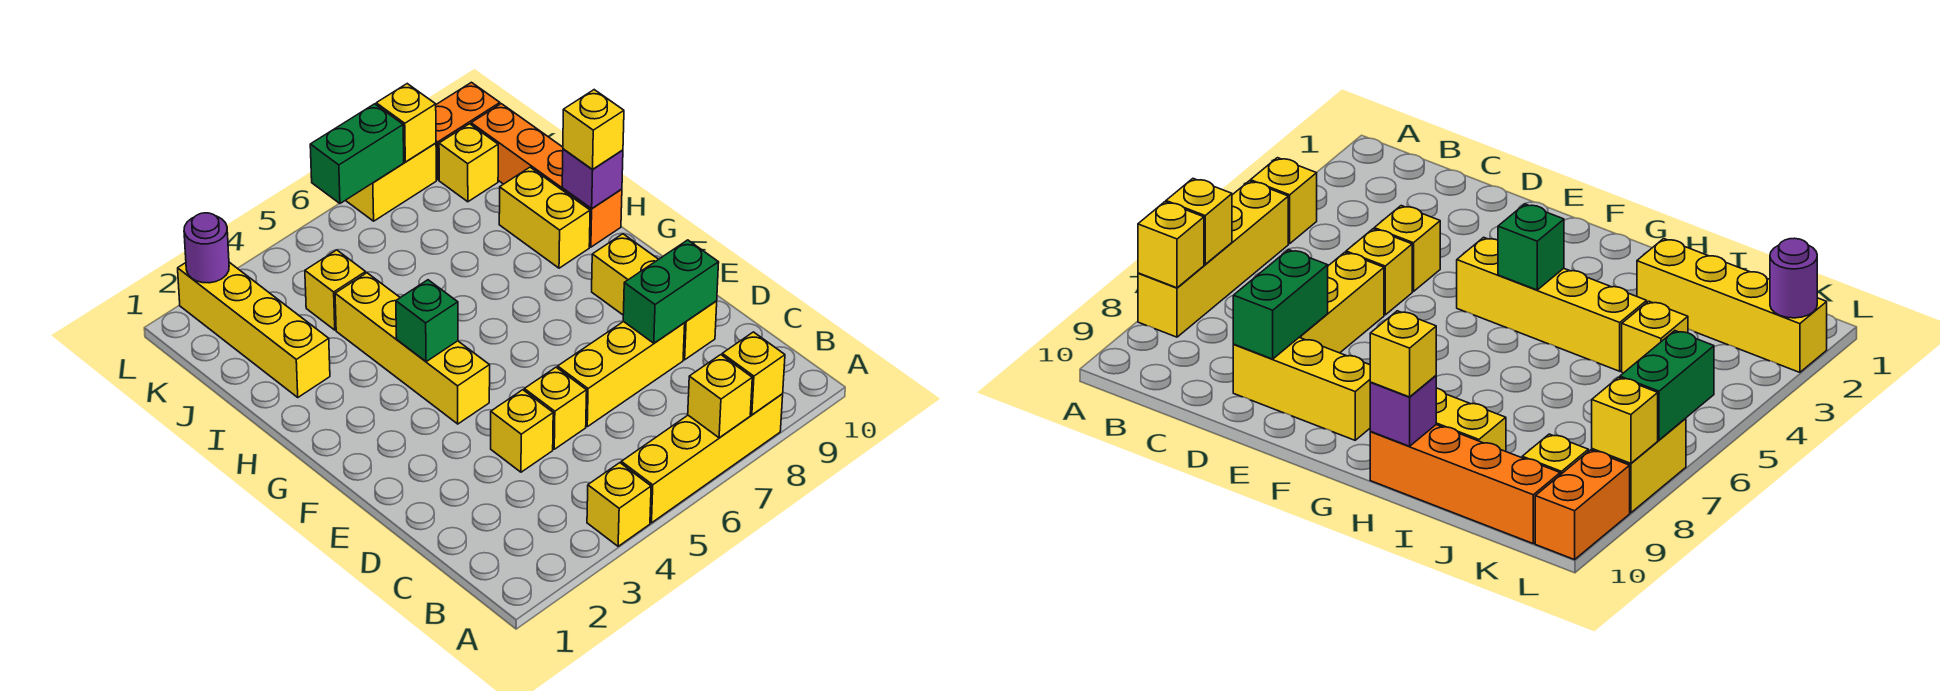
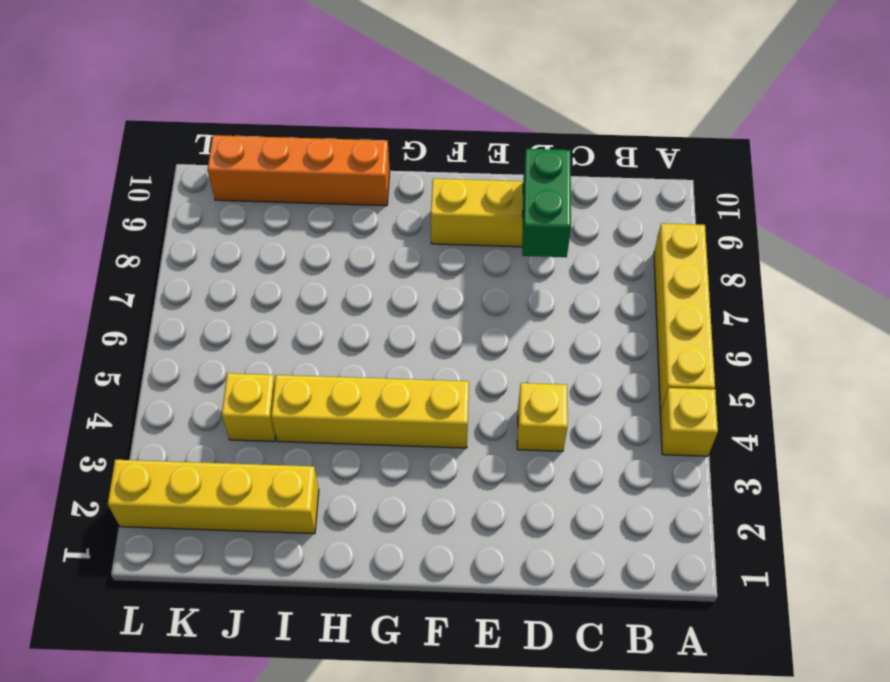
none -> yellow 1x1 brick [524,367,587,449]
none -> yellow 1x3 brick [558,321,685,427]
none -> yellow 1x2 brick [499,167,590,268]

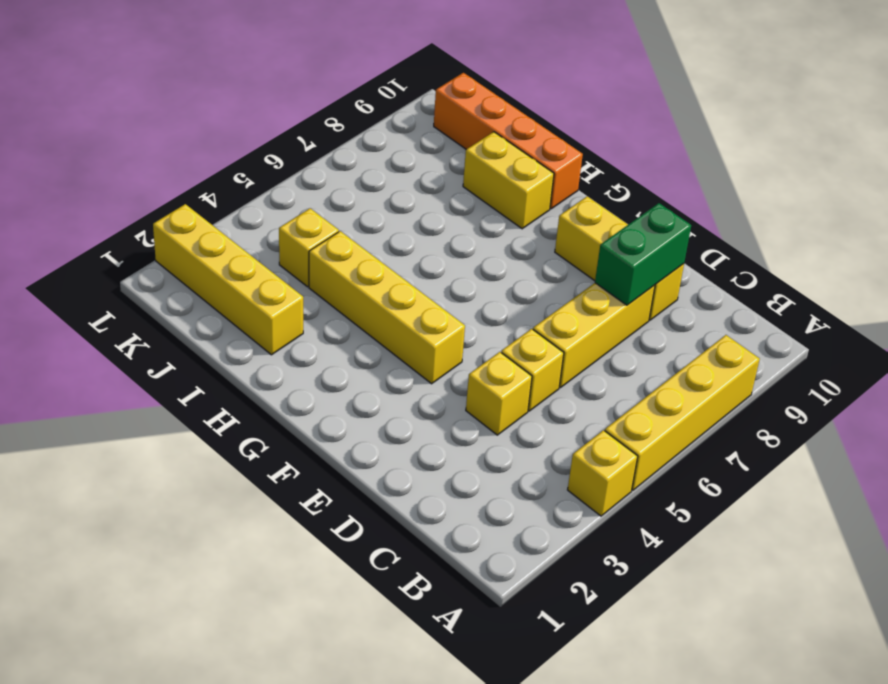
none -> yellow 1x1 brick [439,124,498,202]
none -> yellow 1x2 brick [346,143,436,221]
none -> orange 1x2 brick [436,82,500,180]

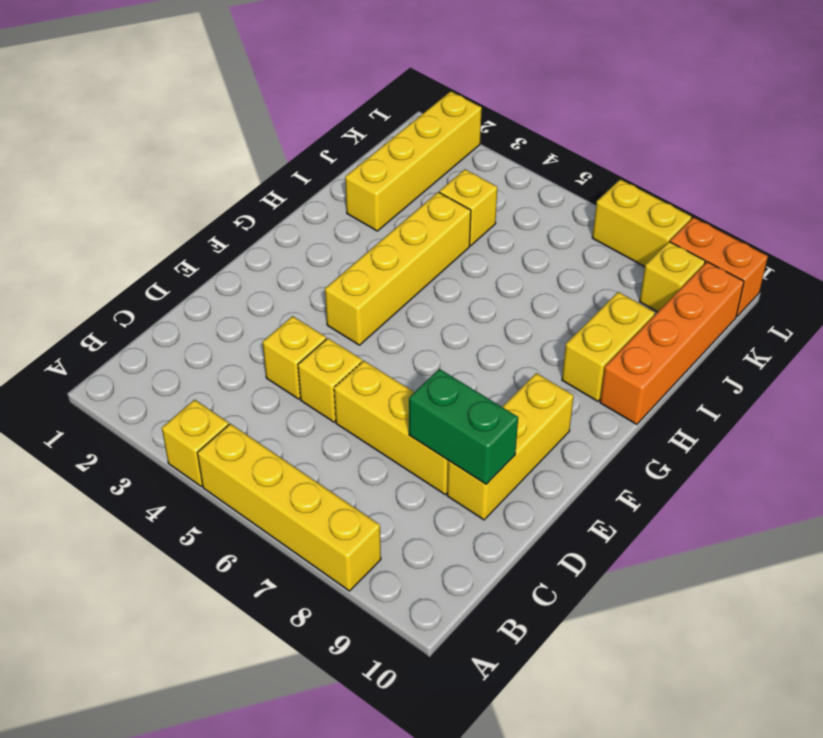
none -> yellow 1x1 brick [688,355,752,438]
none -> yellow 1x1 brick [722,332,785,415]
none -> green 1x1 brick [396,280,458,362]

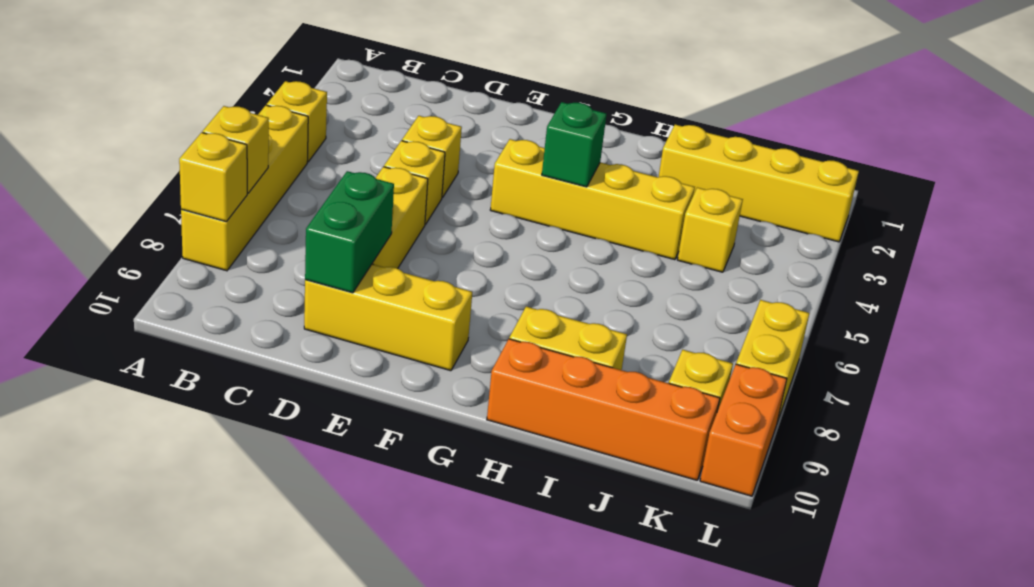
none -> purple 1x1 brick [562,149,623,209]
none -> purple 1x1 round brick [184,213,229,283]
none -> green 1x2 brick [310,104,404,203]

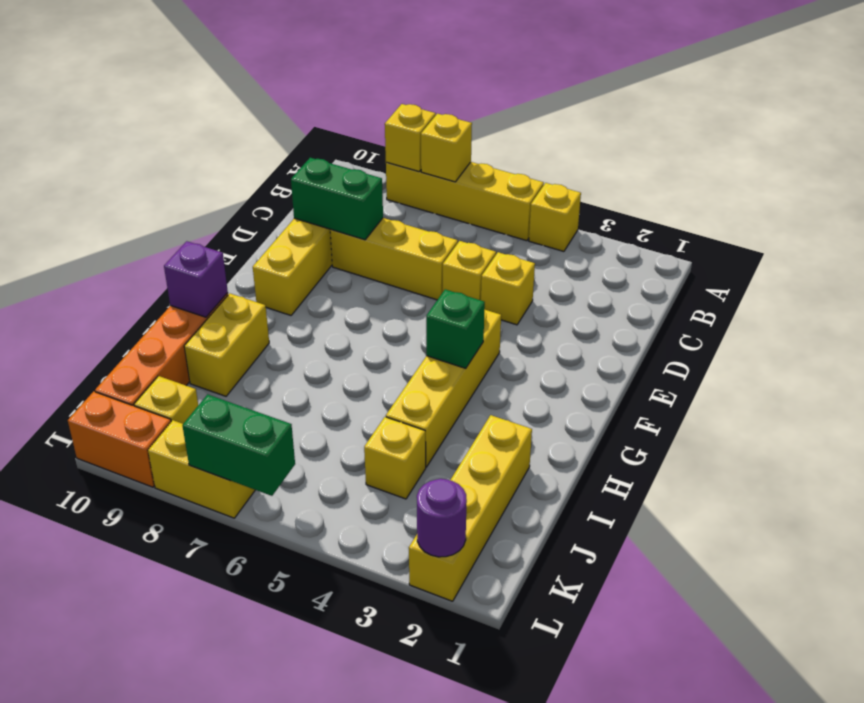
none -> yellow 1x1 brick [376,84,436,162]
none -> yellow 1x1 brick [563,90,624,170]

